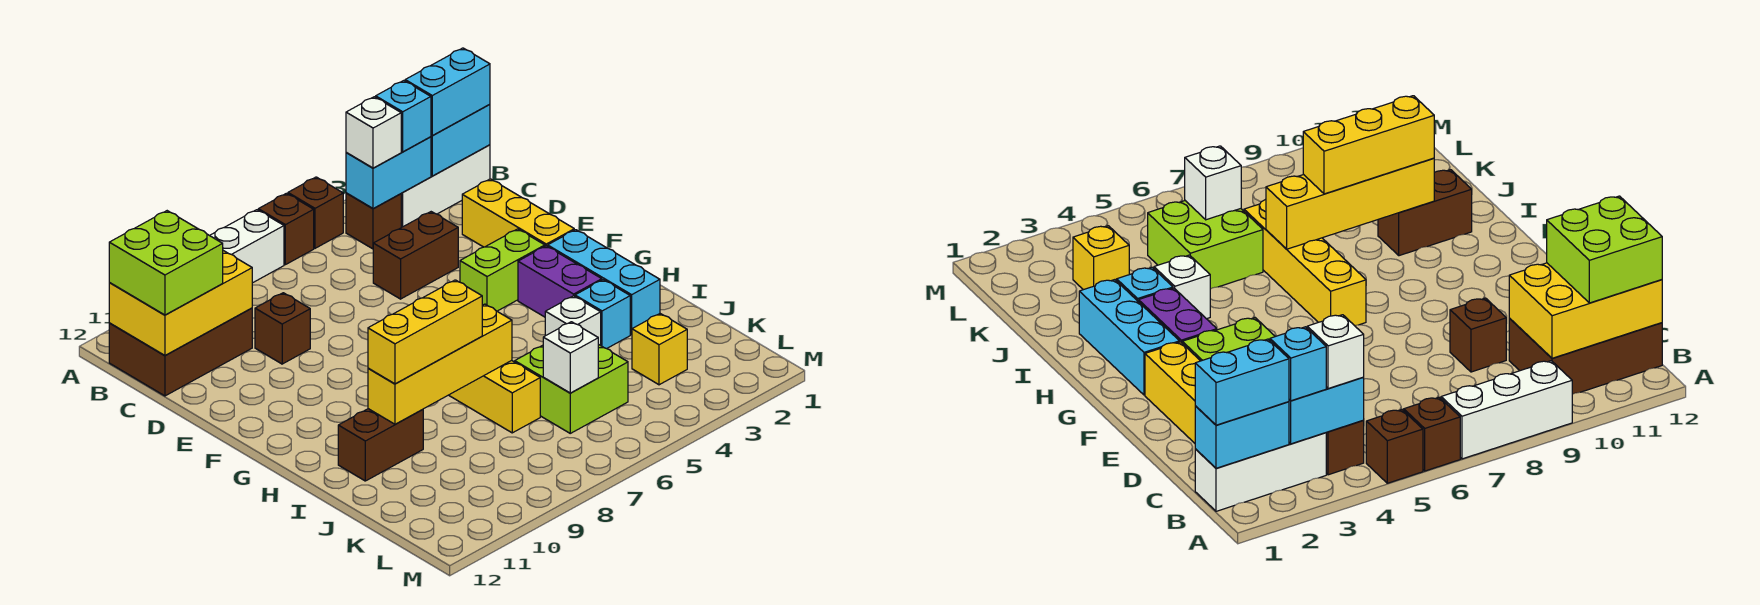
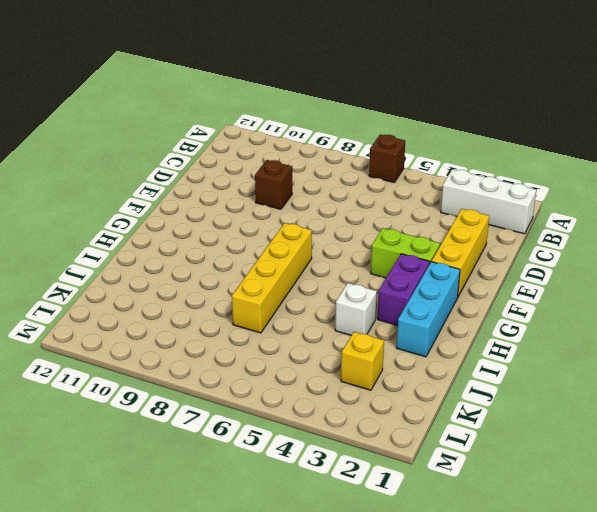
none -> brown 1x1 brick [288,177,343,248]
none -> white 1x3 brick [210,210,284,283]
none -> brown 1x1 brick [346,193,401,249]

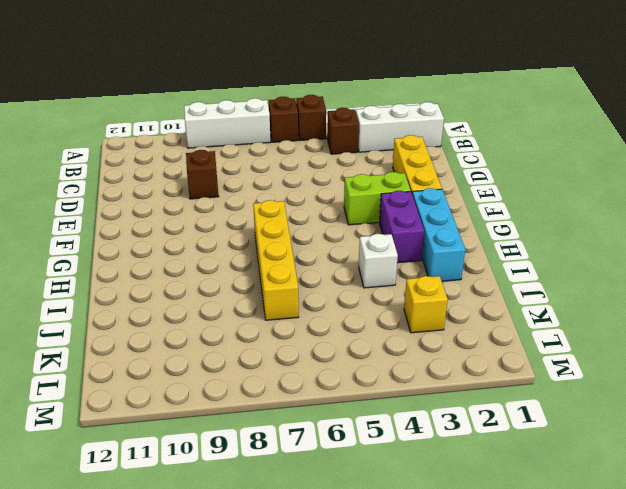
none -> brown 2x3 brick [109,308,252,396]
none -> brown 1x2 brick [373,212,458,299]
none -> cyan 1x1 brick [575,280,630,349]

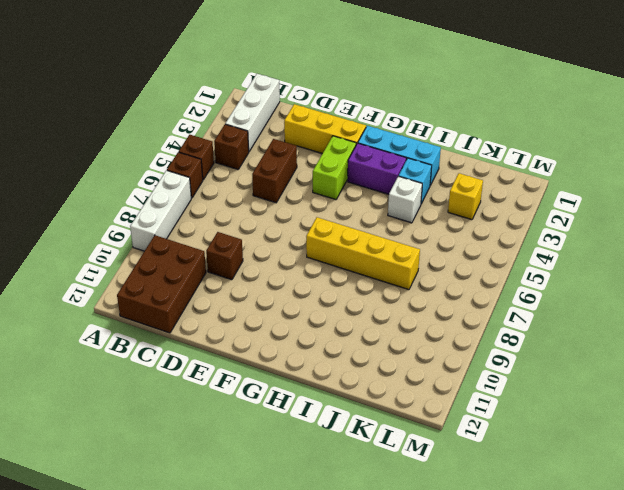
none -> brown 1x2 brick [338,409,423,481]
none -> lime 2x2 brick [515,344,628,433]
none -> cyan 1x2 brick [431,104,490,176]

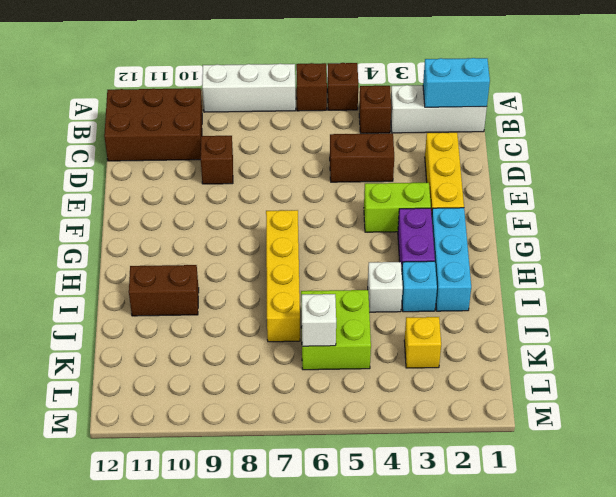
none -> cyan 1x2 brick [346,137,431,209]
none -> yellow 2x3 brick [109,251,252,356]
none -> yellow 1x4 brick [368,304,512,424]

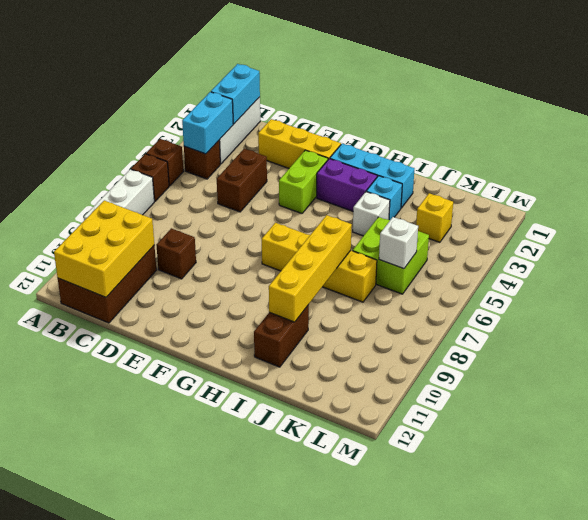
none -> cyan 1x2 brick [405,48,490,135]
none -> cyan 1x1 brick [376,81,431,152]
none -> white 1x1 brick [346,97,401,168]

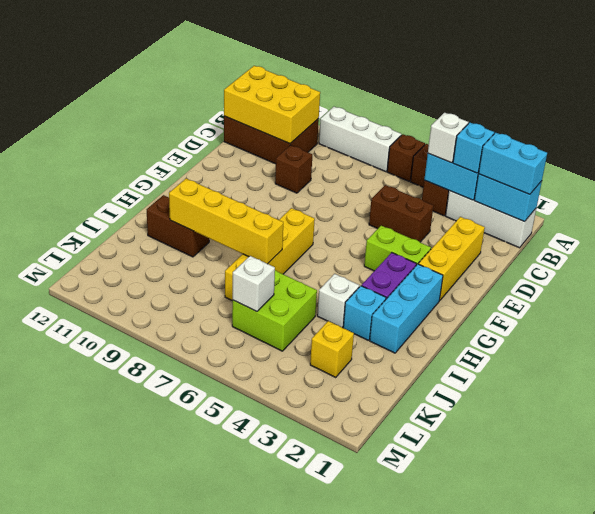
none -> lime 2x2 brick [109,211,223,315]
none -> yellow 1x3 brick [368,280,482,384]

